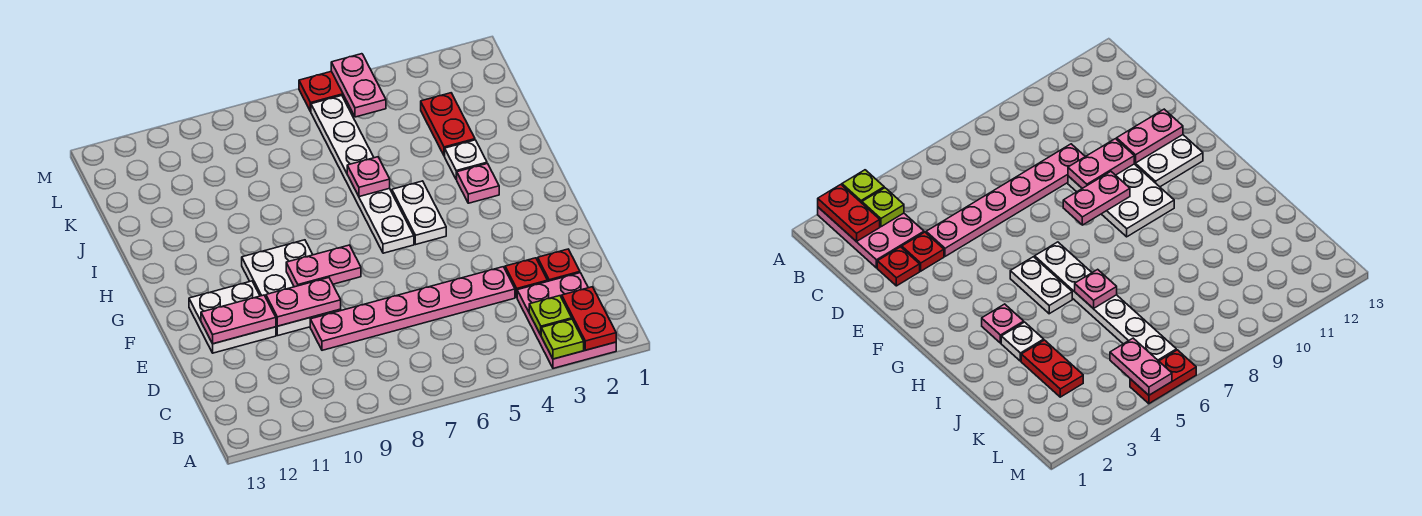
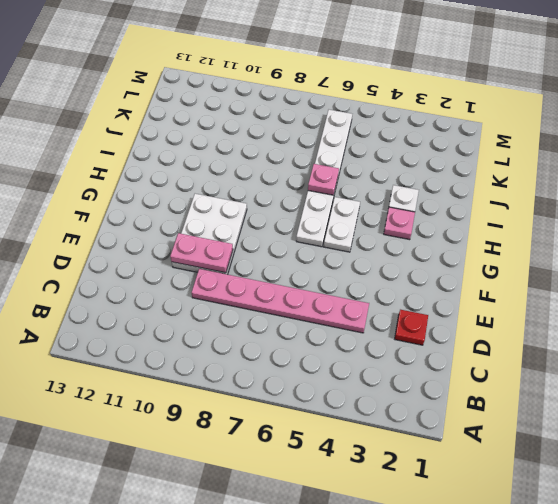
none -> pink 2x3 plate [517,273,616,368]
none -> red 1x1 plate [505,258,548,297]
none -> white 2x2 plate [189,281,276,353]

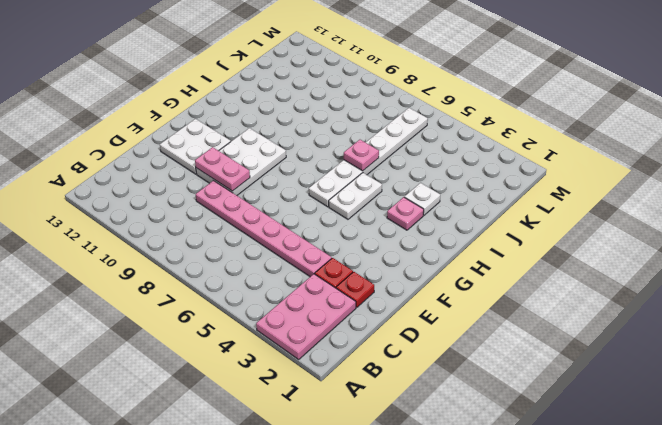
none -> red 1x2 plate [421,93,475,156]
none -> red 1x2 plate [299,71,347,112]
none -> red 1x2 plate [562,287,616,350]

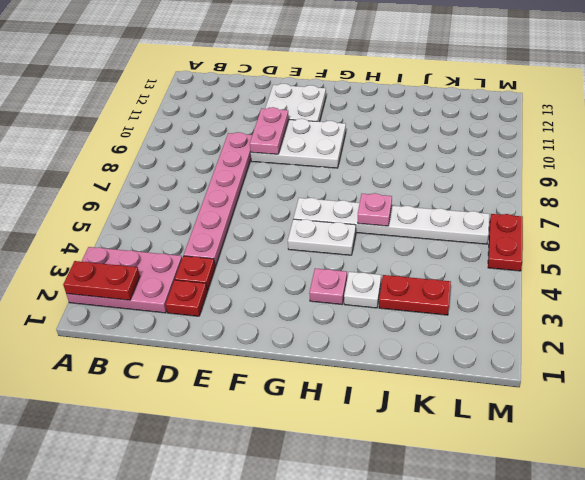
none -> lime 1x1 plate [541,319,584,359]
none -> lime 1x1 plate [529,296,572,335]
none -> pink 1x2 plate [201,295,276,344]

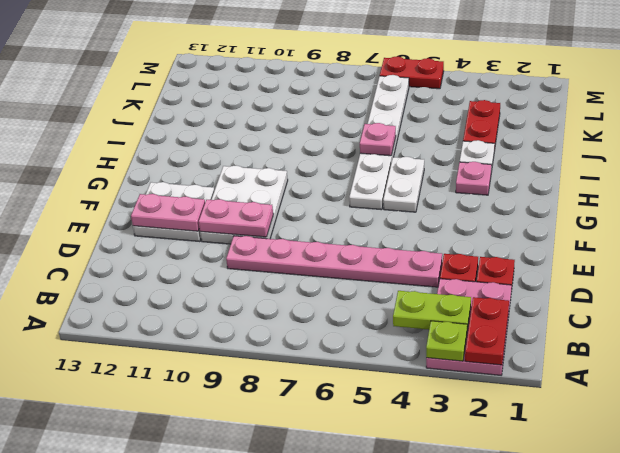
lime 1x2 plate [393,291,471,331] -> lime 1x1 plate [529,296,572,335]
none -> pink 1x2 plate [286,245,361,287]
none -> pink 1x2 plate [331,54,386,117]

